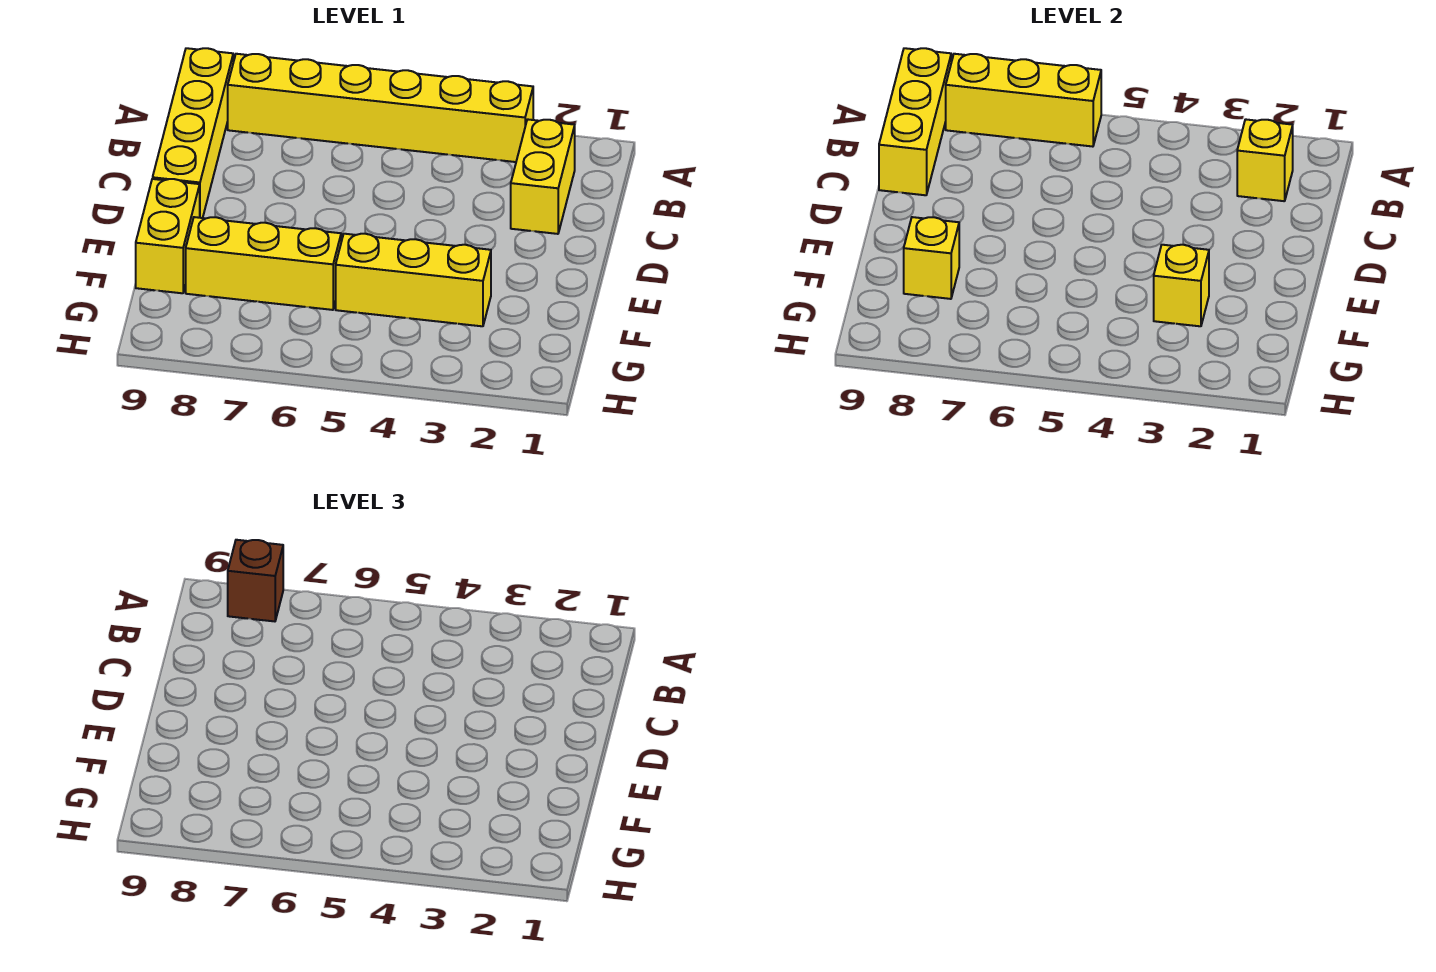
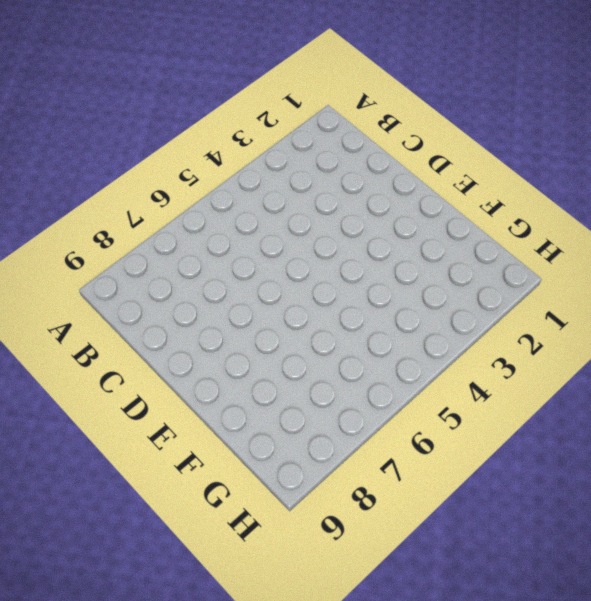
none -> yellow 1x6 brick [228,54,533,162]
none -> yellow 1x4 brick [153,48,233,218]
none -> yellow 1x2 brick [511,119,575,234]

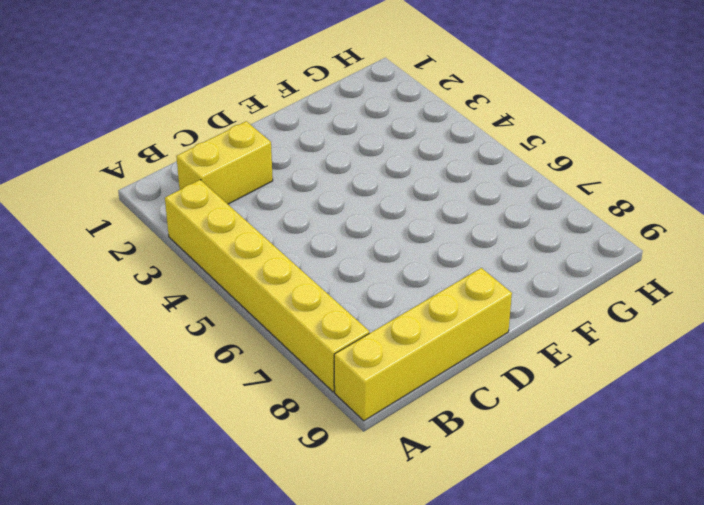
none -> yellow 1x2 brick [136,179,200,293]
none -> yellow 1x3 brick [336,234,491,326]
none -> yellow 1x3 brick [186,217,341,310]

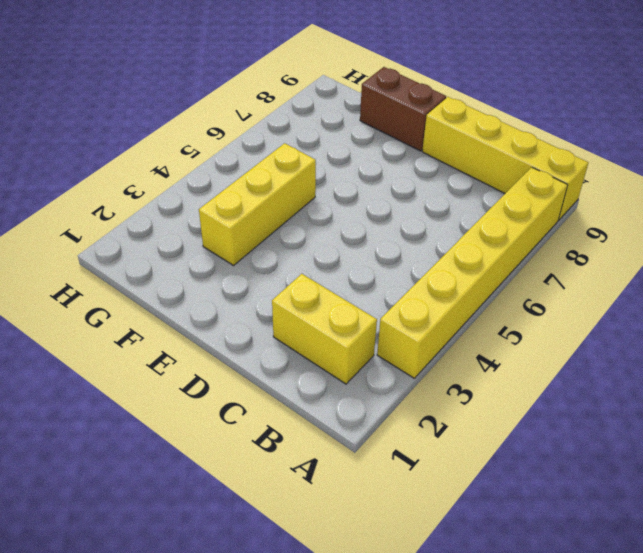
brown 1x2 brick [360,67,446,151] -> yellow 1x2 brick [136,179,200,293]
none -> yellow 1x3 brick [186,217,341,310]
none -> yellow 1x3 brick [946,54,1101,147]
none -> yellow 1x3 brick [879,48,951,195]

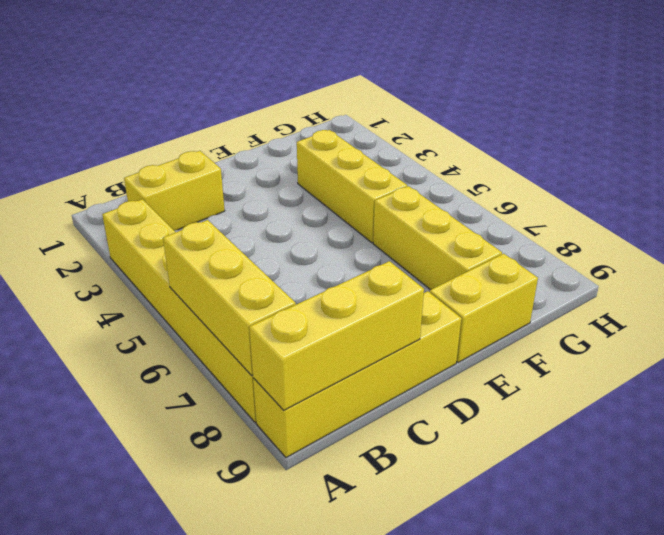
none -> yellow 1x1 brick [1237,119,1293,201]
none -> yellow 1x1 brick [1154,245,1209,326]
none -> yellow 1x1 brick [904,217,959,299]

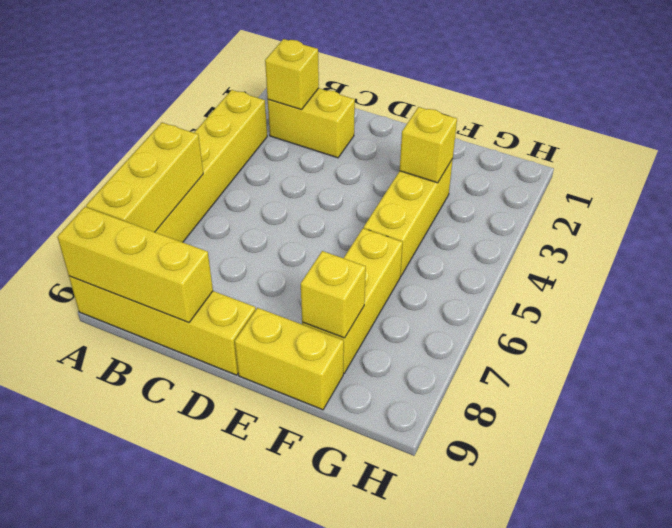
none -> brown 1x1 brick [228,540,283,621]

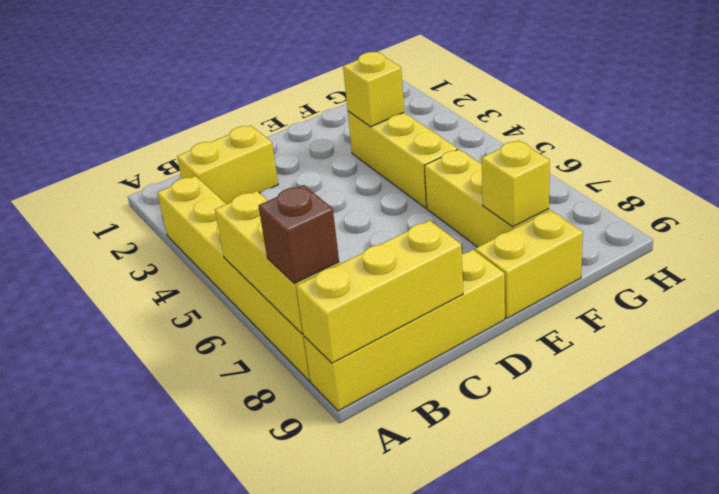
none -> yellow 1x1 brick [1237,119,1293,201]

